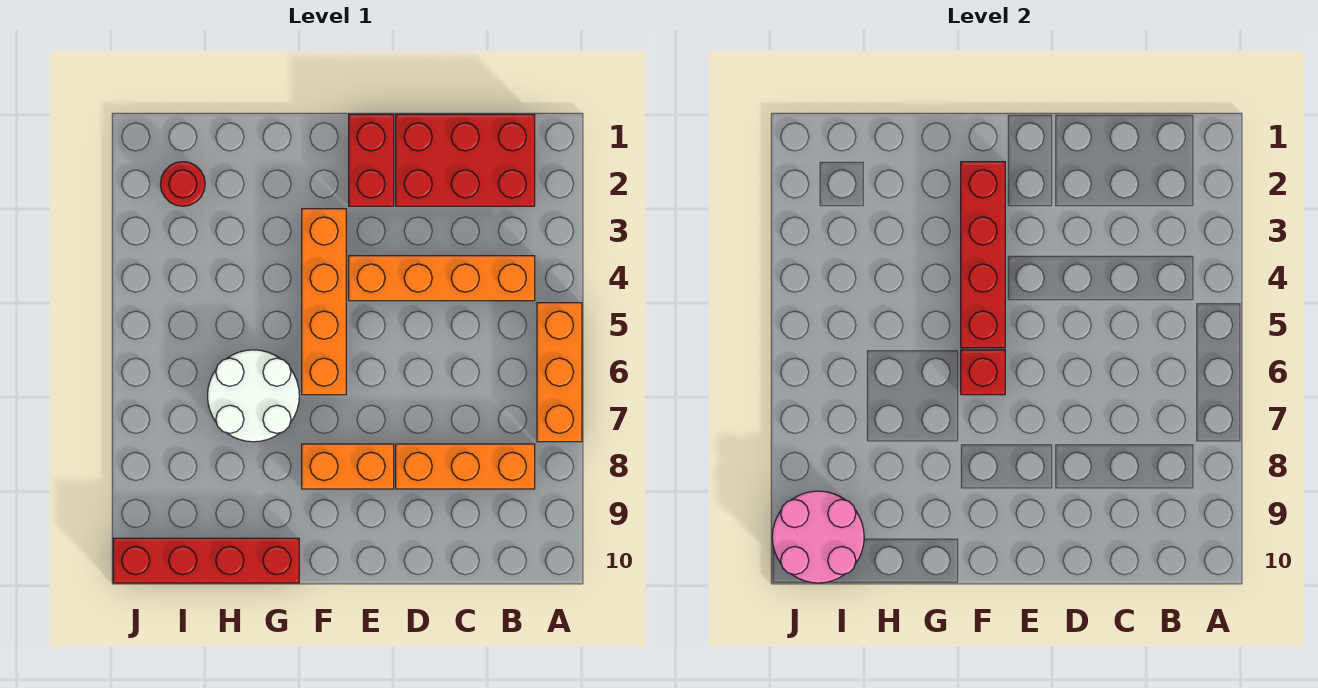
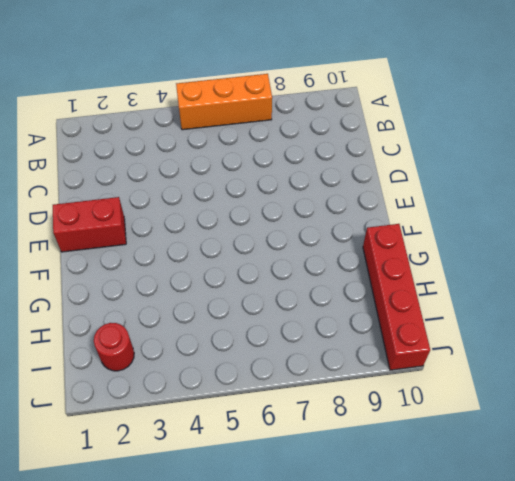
none -> red 2x3 brick [396,114,535,206]
none -> orange 1x4 brick [349,256,535,301]
none -> orange 1x3 brick [396,444,535,489]

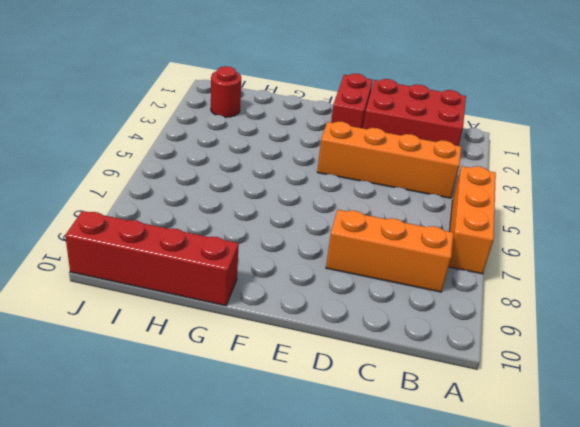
none -> orange 1x2 brick [302,444,394,489]
none -> orange 1x4 brick [302,209,346,395]
none -> white 2x2 round brick [207,350,299,442]

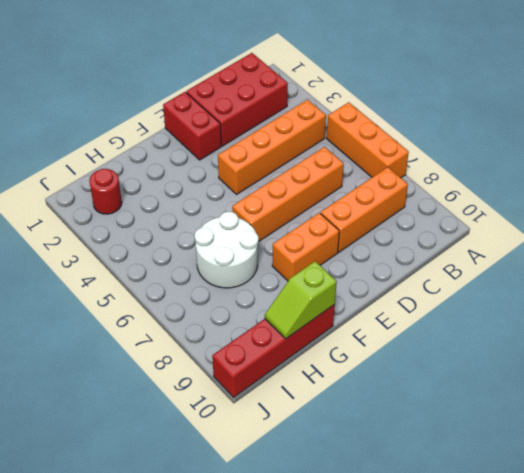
orange 1x4 brick [232,147,344,241] -> orange 1x4 brick turned to [302,209,346,395]
lime 1x2 slope [265,261,337,339] -> none
none -> red 1x4 brick [961,162,1005,348]
none -> red 1x1 brick [961,350,1005,395]
none -> pink 2x2 round brick [772,491,864,583]

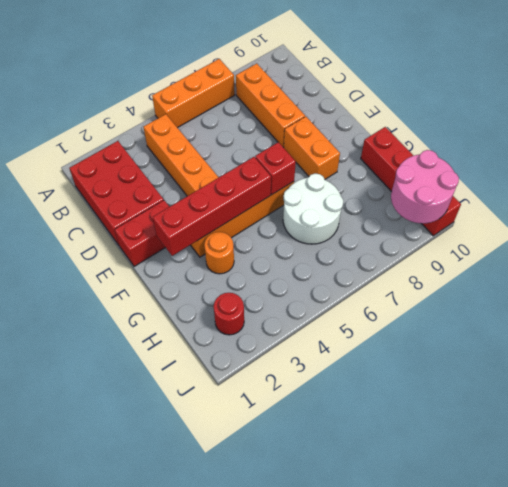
orange 1x1 round brick [204,232,234,274] -> none

